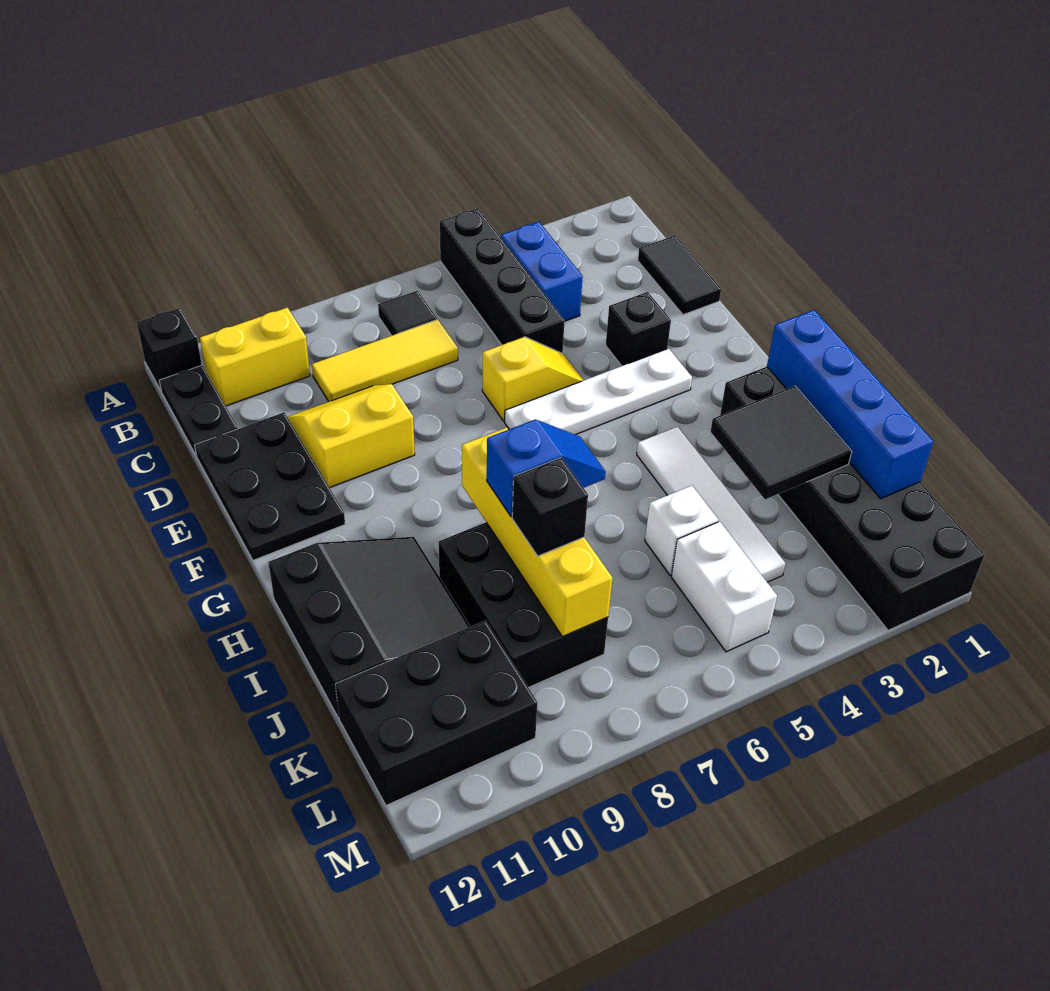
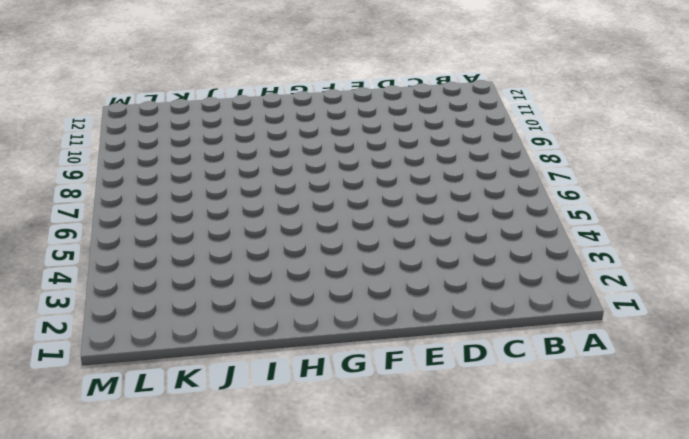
none -> black 1x4 brick [440,208,565,353]
none -> black 1x1 brick [137,308,202,390]
none -> blue 1x2 brick [501,222,583,321]

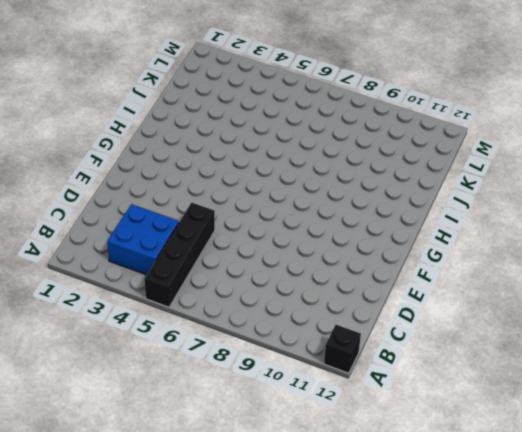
blue 2x2 brick [107,204,179,275] -> blue 1x2 brick [501,222,583,321]
none -> black 1x1 tile [378,291,437,336]
none -> yellow 1x2 brick [200,308,310,406]
none -> black 1x2 plate [159,365,238,455]

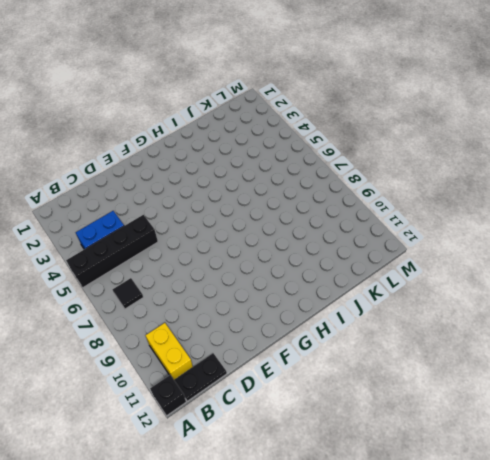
none -> black 1x2 tile [638,235,721,315]
none -> yellow 1x3 tile [312,319,458,402]
none -> yellow 2x2 slope [288,384,415,488]

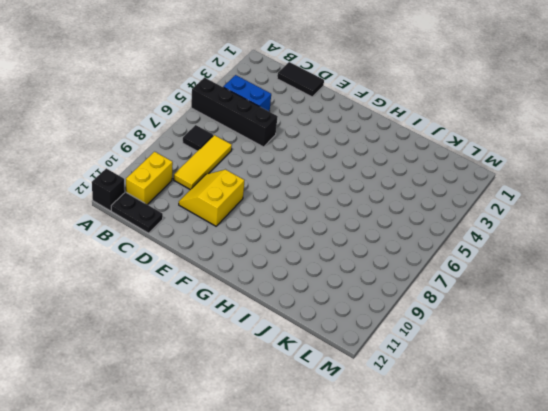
none -> black 2x3 plate [195,413,345,560]
none -> black 1x1 brick [606,292,671,366]
none -> yellow 1x2 slope [482,337,583,421]

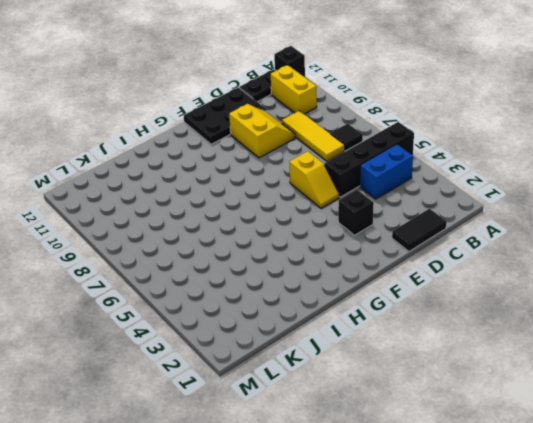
none -> white 1x4 plate [505,348,692,435]
none -> black 2x6 brick [720,367,985,630]
none -> white 1x4 tile [637,427,786,582]

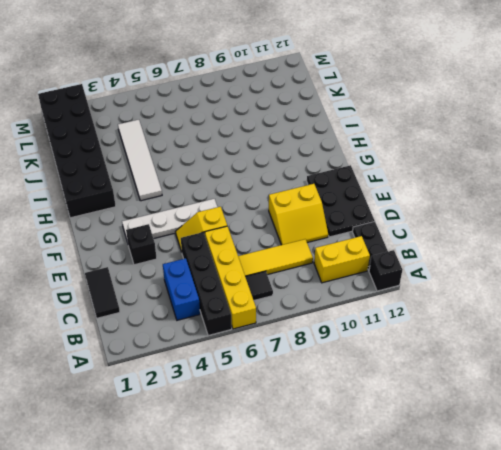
yellow 1x4 brick [205,226,256,329] -> yellow 1x4 brick moved to [462,428,613,636]
none -> black 3x3 slope [268,537,470,718]
none -> black 2x3 brick [439,522,608,688]
none -> white 1x1 brick [645,485,718,575]

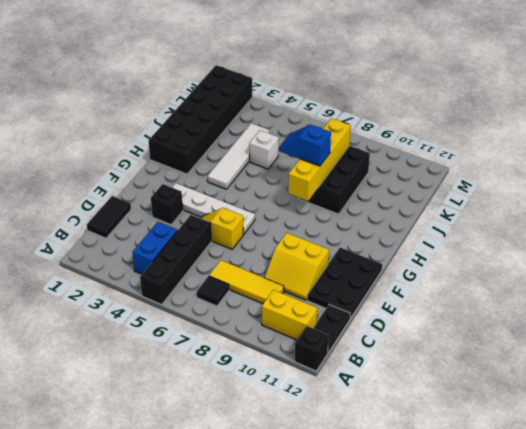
none -> black 3x3 slope [268,537,470,718]
none -> white 1x2 brick [671,522,777,652]
none -> black 2x3 brick [335,621,537,805]

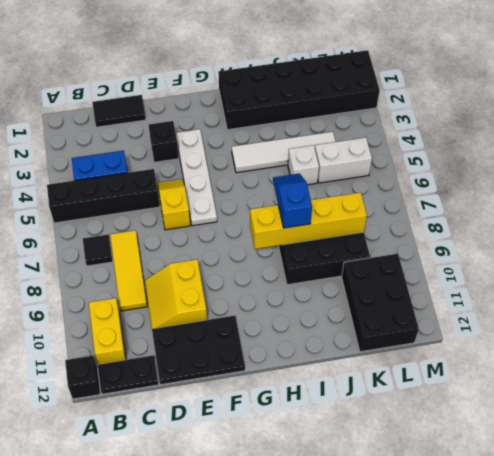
none -> black 3x3 slope [268,537,470,718]
none -> blue 1x4 brick [767,310,933,499]
none -> black 2x2 tile [710,386,852,499]

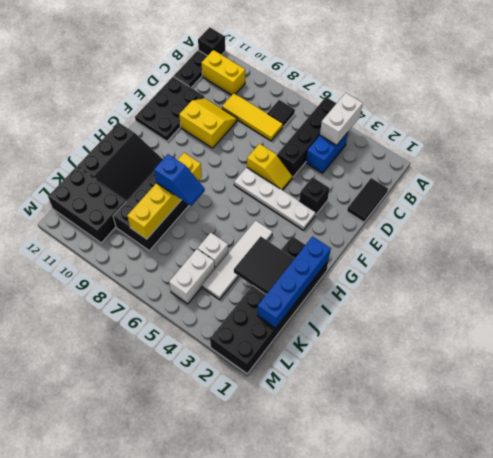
white 1x2 brick [320,93,363,145] -> none
none -> black 1x1 brick [512,458,588,556]

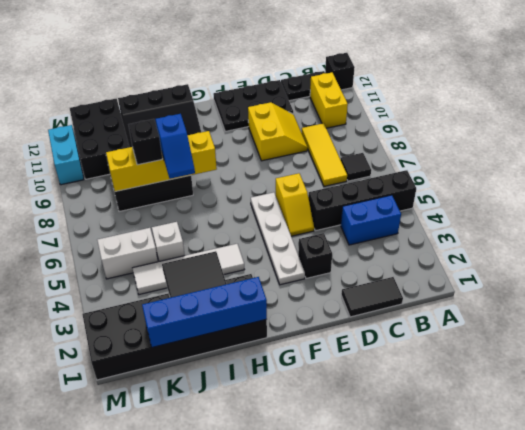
cyan 1x2 brick [48,125,84,185] -> none

